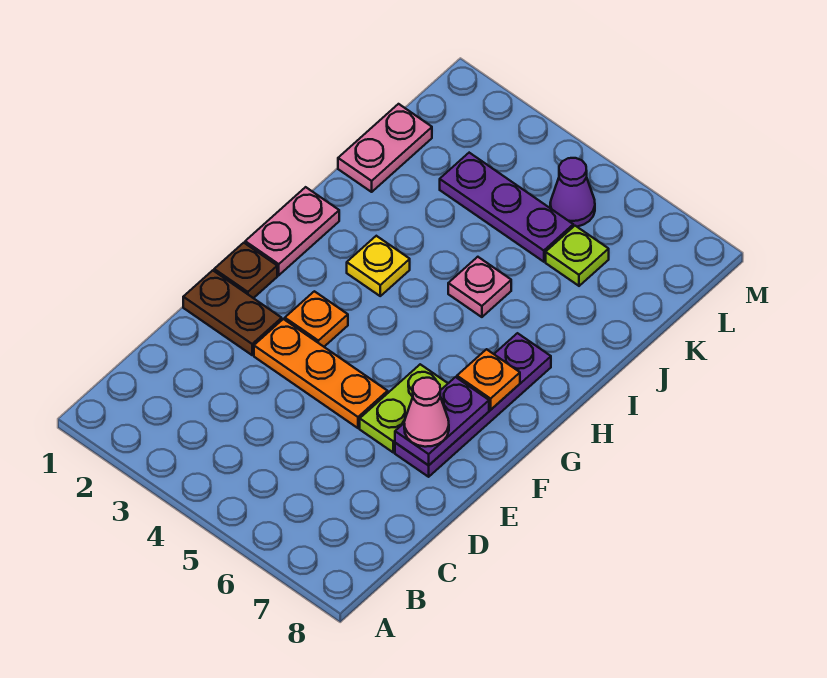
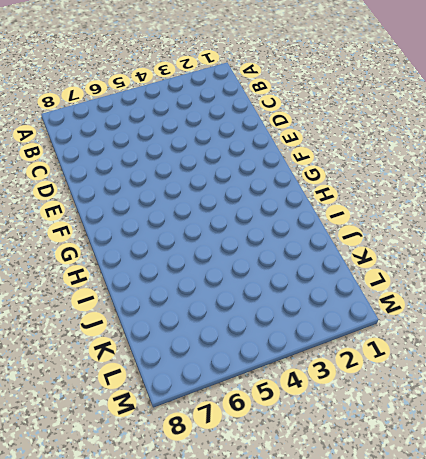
none -> brown 1x2 plate [183,270,282,355]
none -> orange 1x3 plate [254,319,388,428]
none -> lime 1x2 plate [360,364,448,452]

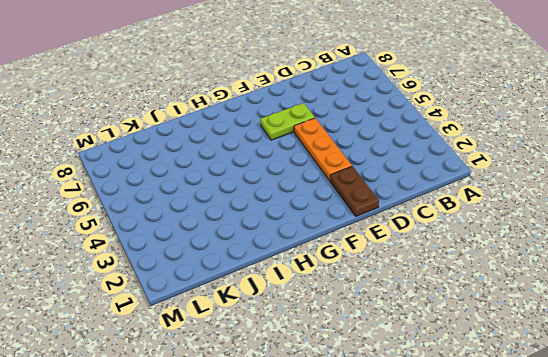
none -> purple 1x4 plate [395,333,551,477]
none -> brown 1x1 plate [214,243,277,298]
none -> orange 1x1 plate [285,291,348,347]

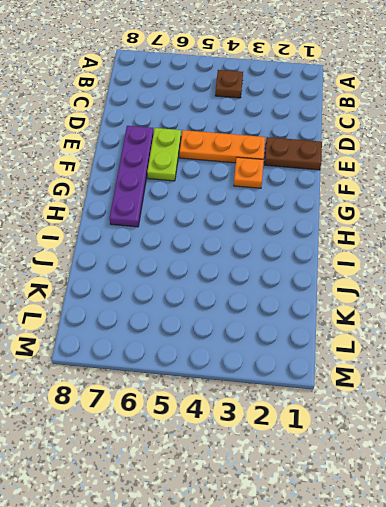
brown 1x1 plate [215,70,243,98] -> brown 1x1 plate moved to [214,243,277,298]
none -> pink 1x2 plate [245,187,339,275]
none -> yellow 1x1 plate [347,236,410,296]
none -> pink 1x1 plate [448,257,511,317]

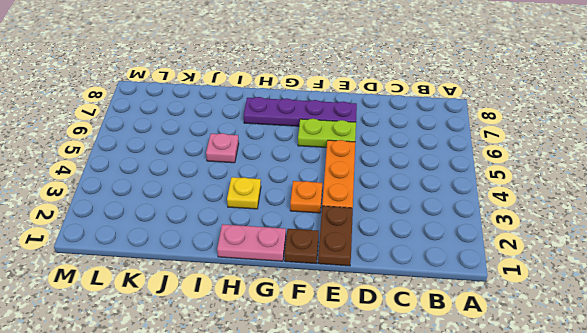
none -> pink 1x2 plate [338,104,432,192]
none -> purple 1x3 plate [440,153,573,262]
none -> lime 1x1 plate [546,226,609,286]

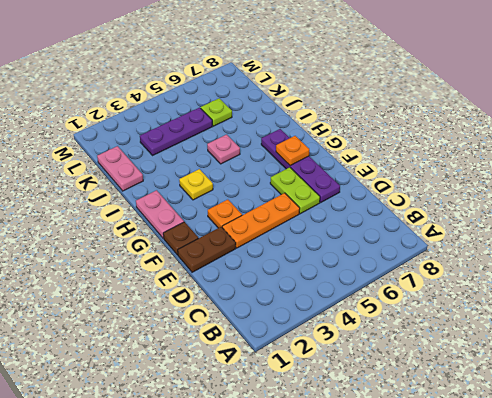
none -> purple 1x1 cone [550,158,595,227]
none -> purple 1x2 plate [395,377,489,465]
none -> pink 1x1 cone [404,378,449,447]

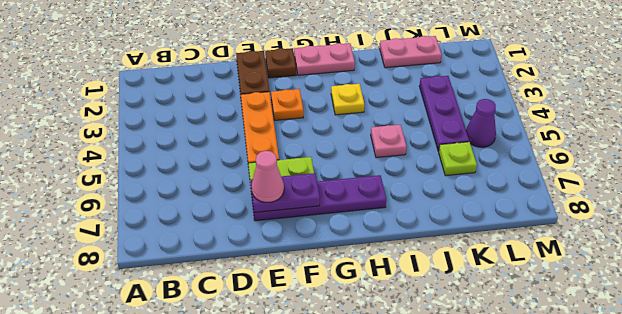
none -> orange 1x1 plate [457,349,520,410]

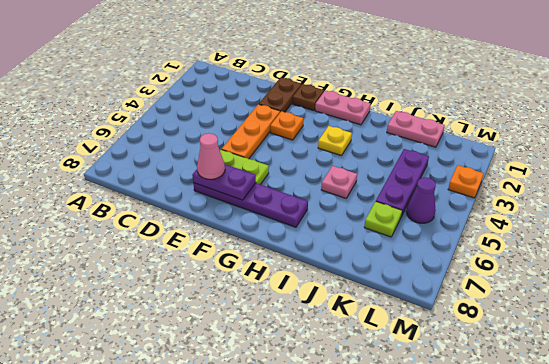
orange 1x1 plate [448,165,484,198] -> orange 1x1 plate moved to [457,349,520,410]

